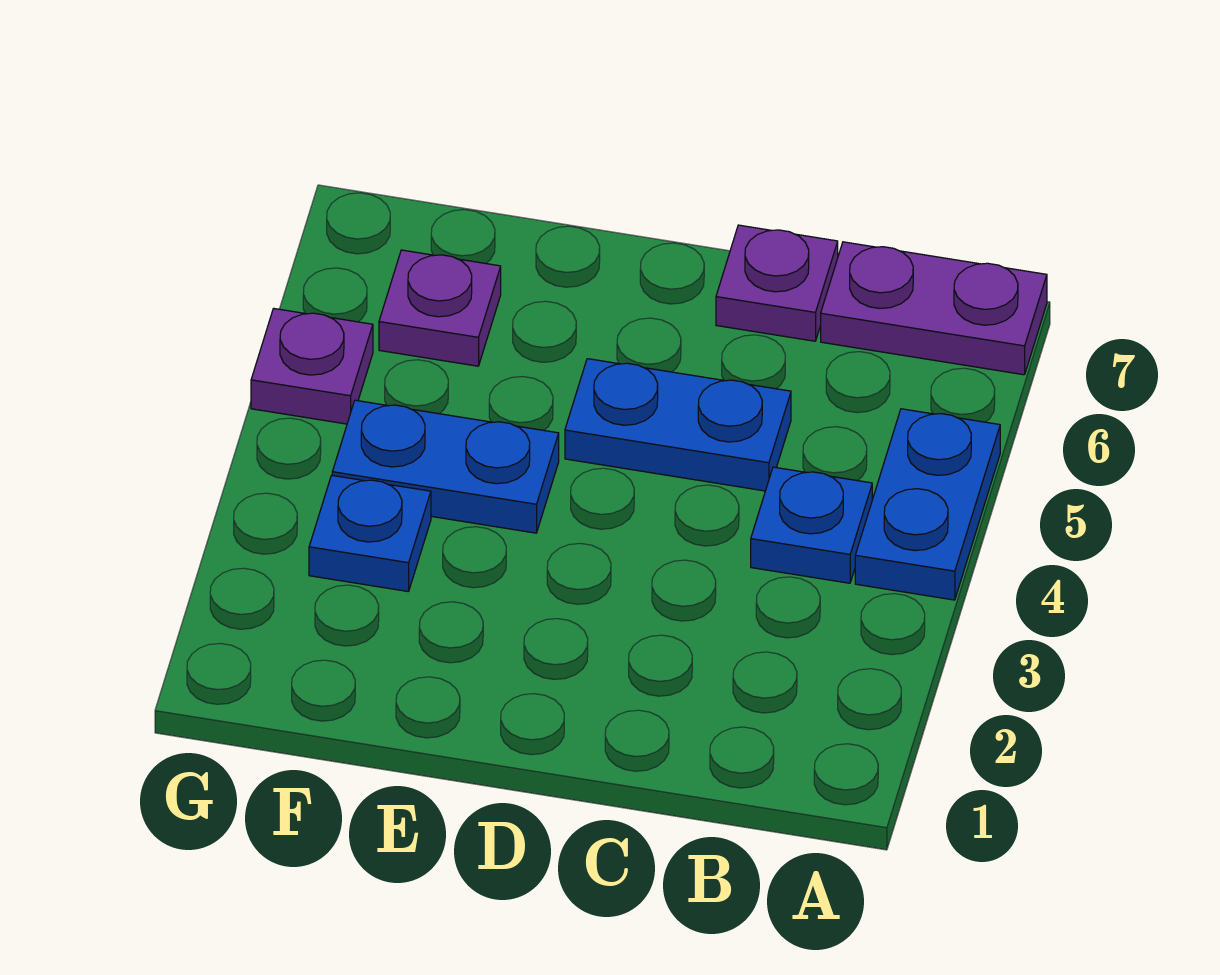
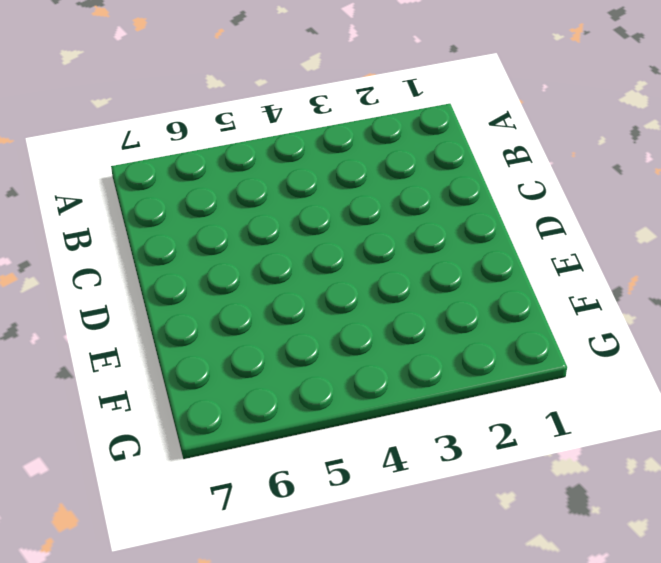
none -> blue 1x2 plate [855,409,1000,600]
none -> purple 1x2 plate [821,242,1047,375]

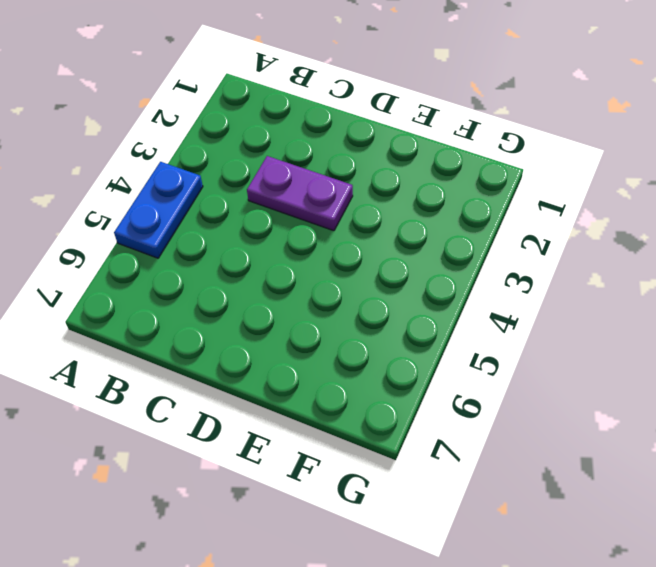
purple 1x2 plate [247,156,353,231] -> purple 1x2 plate moved to [821,242,1047,375]
none -> blue 1x1 plate [751,467,872,583]
none -> blue 1x2 plate [565,359,791,491]

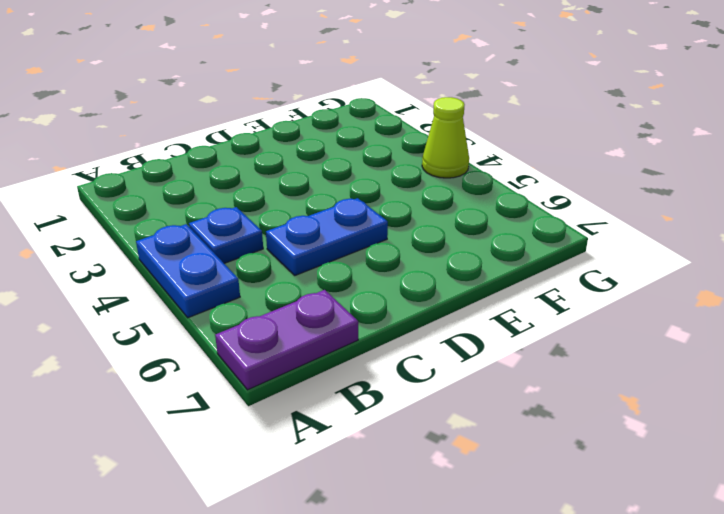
lime 1x1 cone [422,97,469,178] -> none
none -> purple 1x1 plate [716,225,838,341]
none -> blue 1x2 plate [332,400,559,533]

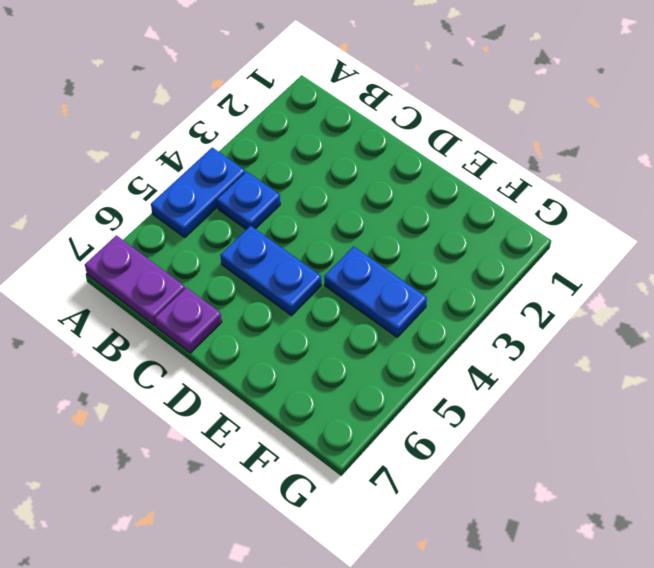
none -> blue 1x1 plate [309,475,431,592]
none -> purple 1x1 plate [379,250,501,366]

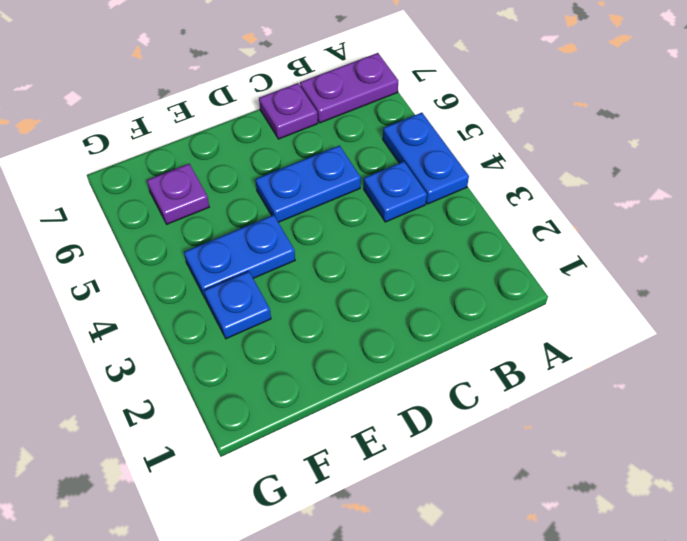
none -> purple 1x1 plate [251,309,373,424]

